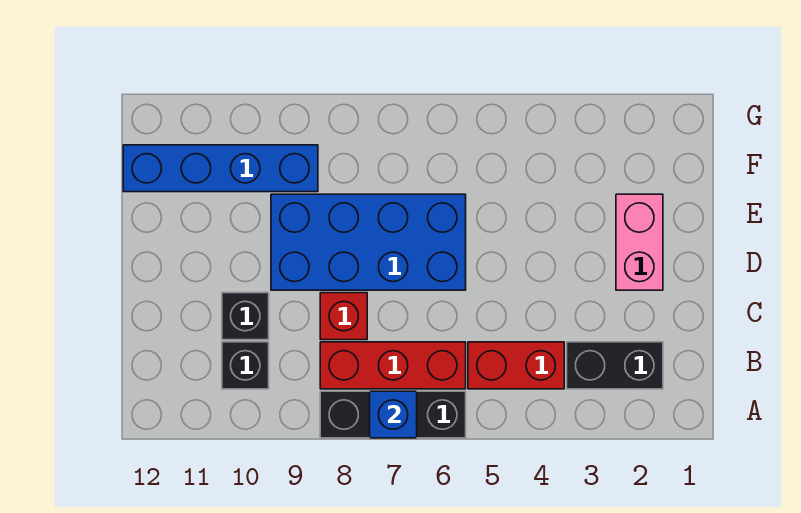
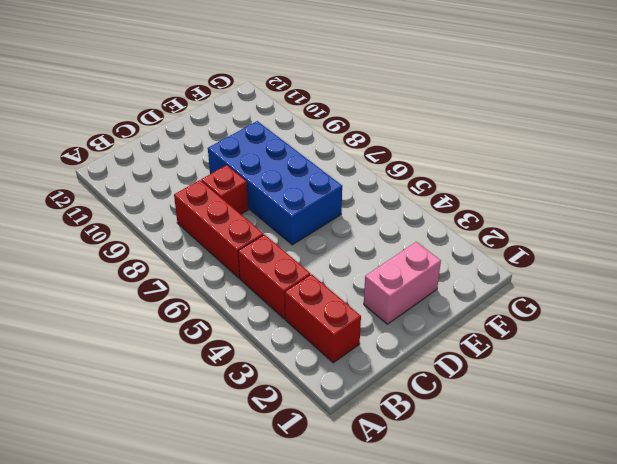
red 1x2 brick [285,274,361,363] -> black 1x2 brick [567,342,663,389]
none -> black 1x3 brick [320,391,466,438]
none -> black 1x1 brick [222,342,269,389]

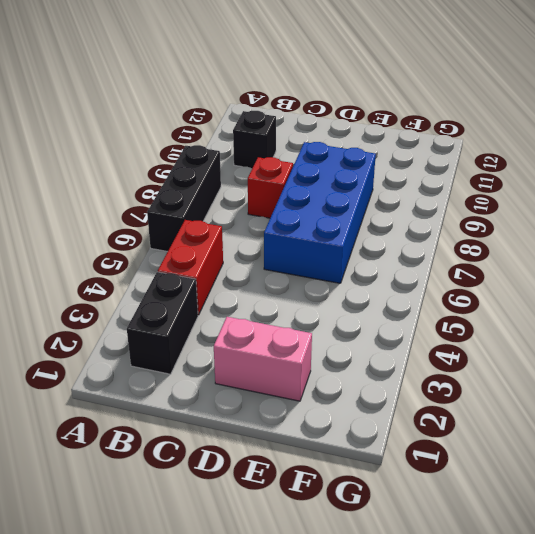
none -> red 1x3 brick [320,342,466,389]
none -> black 1x1 brick [222,293,269,340]

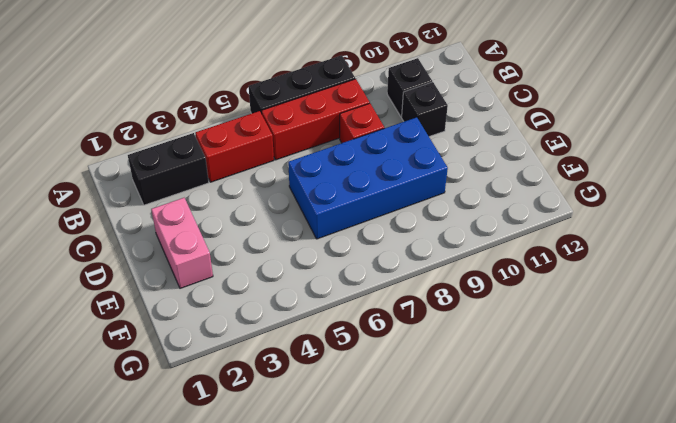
none -> blue 1x4 brick [123,145,318,192]
none -> blue 1x1 brick [370,391,417,438]

